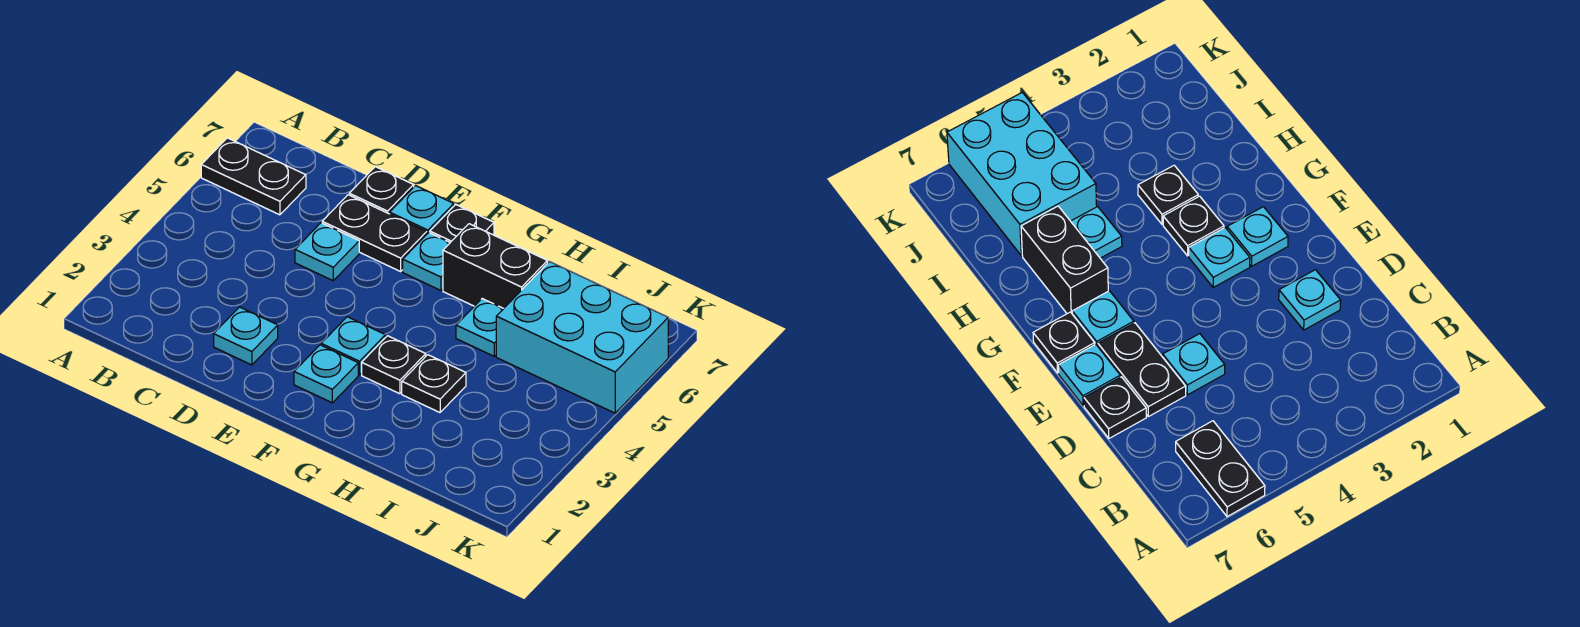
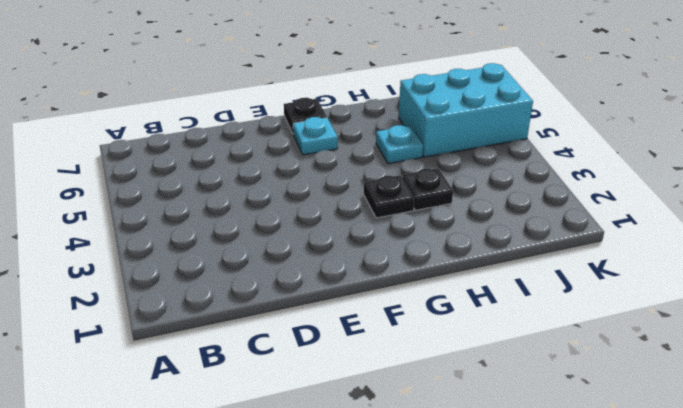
none -> black 1x2 plate [201,138,306,215]
none -> cyan 1x1 plate [214,307,278,365]
none -> cyan 1x1 plate [295,223,359,281]

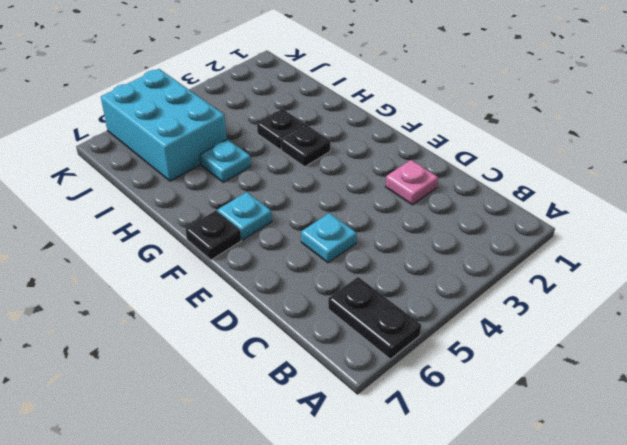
pink 1x1 plate [385,160,438,205] -> cyan 1x1 plate [214,307,278,365]
none -> black 1x2 plate [322,195,427,271]
none -> black 1x1 plate [349,167,414,214]
none -> cyan 1x1 plate [390,186,454,234]

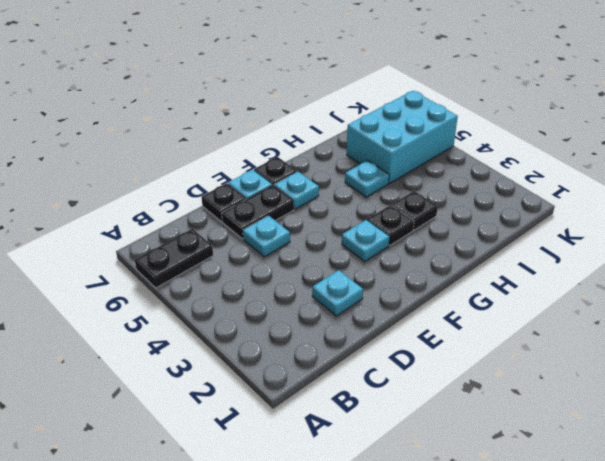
none -> cyan 1x1 plate [294,345,358,403]
none -> black 1x2 brick [443,224,547,308]

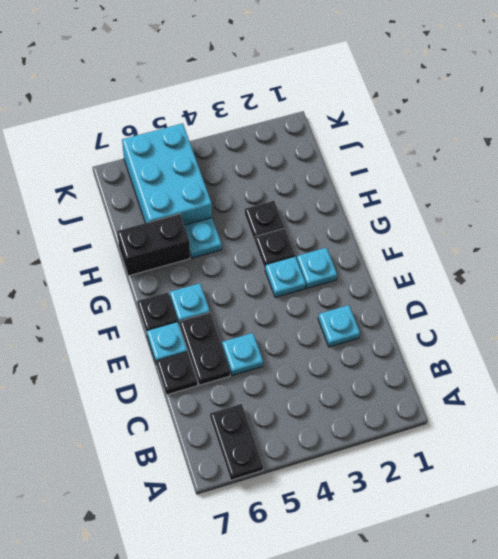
black 1x2 brick [117,214,190,276] -> black 1x2 brick turned to [443,224,547,308]

